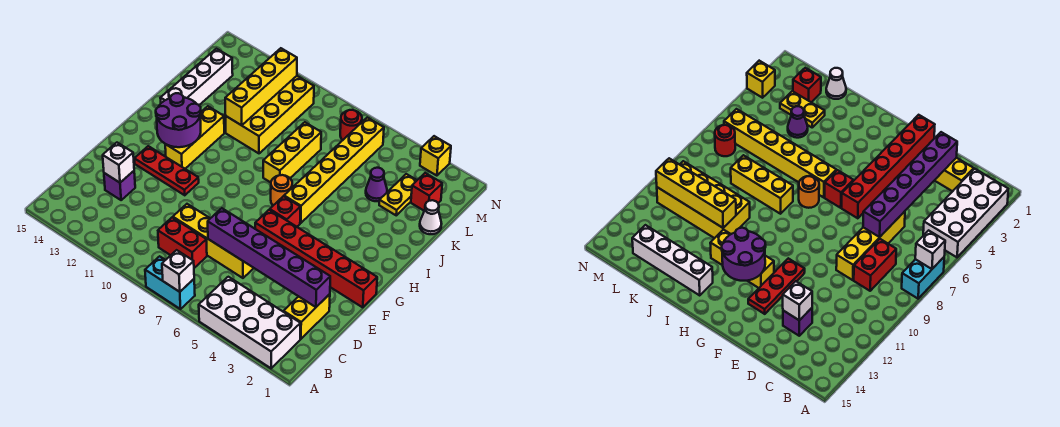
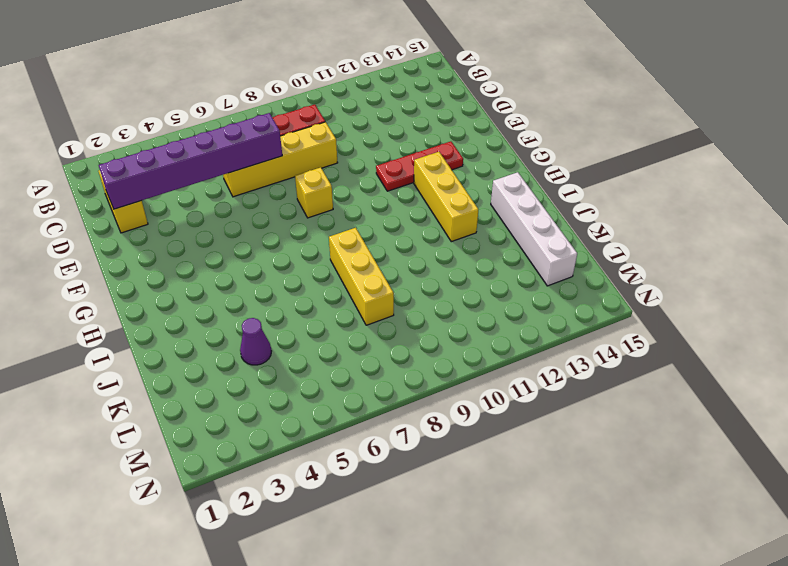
yellow 1x1 brick [295,167,333,218] -> yellow 1x1 brick moved to [420,136,451,176]
none -> white 2x4 brick [199,277,300,368]
none -> cyan 1x2 brick [145,256,195,309]
none -> purple 1x1 brick [104,171,135,200]

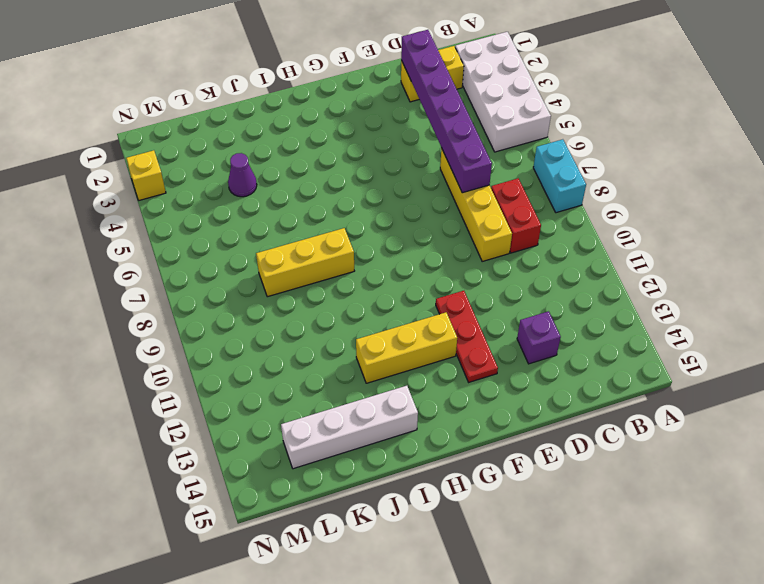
none -> red 1x6 brick [255,210,377,307]
none -> red 1x1 brick [270,196,300,227]
none -> yellow 1x6 brick [284,118,384,223]

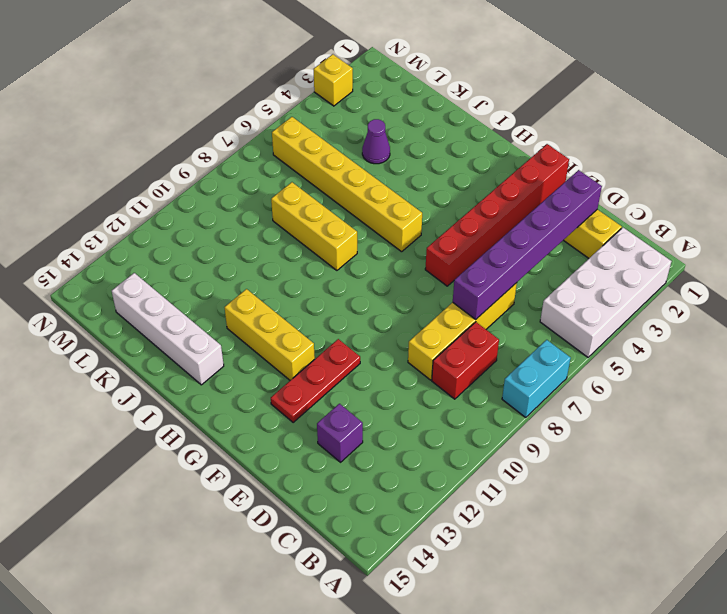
none -> red 1x1 brick [270,196,300,227]
none -> orange 1x1 round brick [271,175,292,205]
none -> yellow 2x4 brick [226,76,314,153]

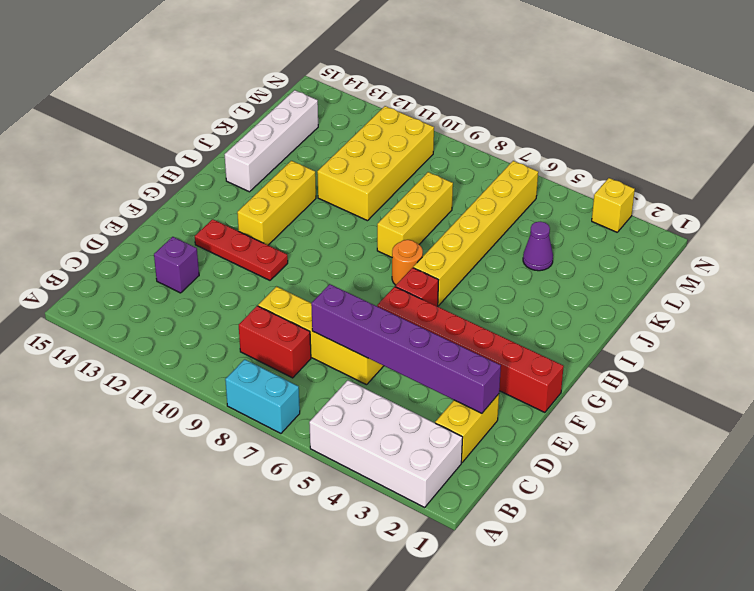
none -> white 1x1 cone [420,200,442,234]
none -> yellow 1x2 plate [379,174,417,215]
none -> red 1x1 brick [411,173,442,211]

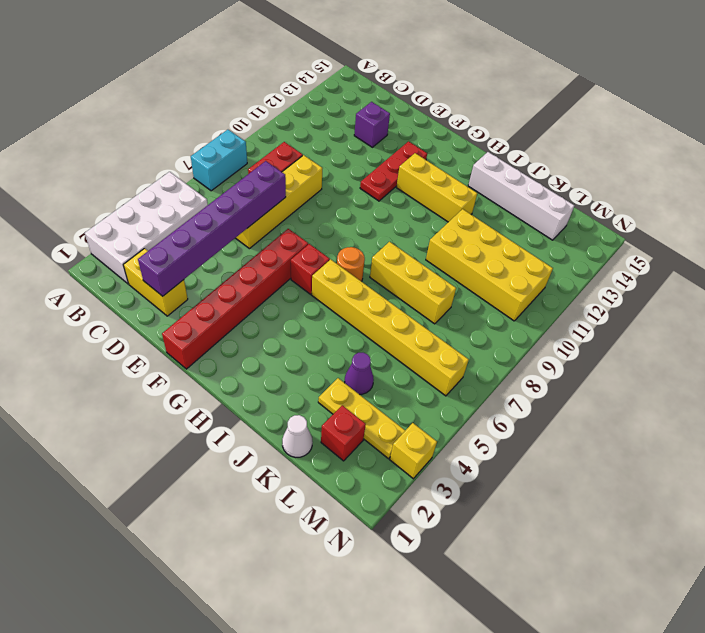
yellow 1x3 plate [318,378,405,459] -> yellow 1x2 plate [379,174,417,215]
none -> red 1x1 round brick [340,110,362,140]
none -> white 1x1 brick [162,250,194,292]
none -> white 1x1 brick [103,143,134,183]

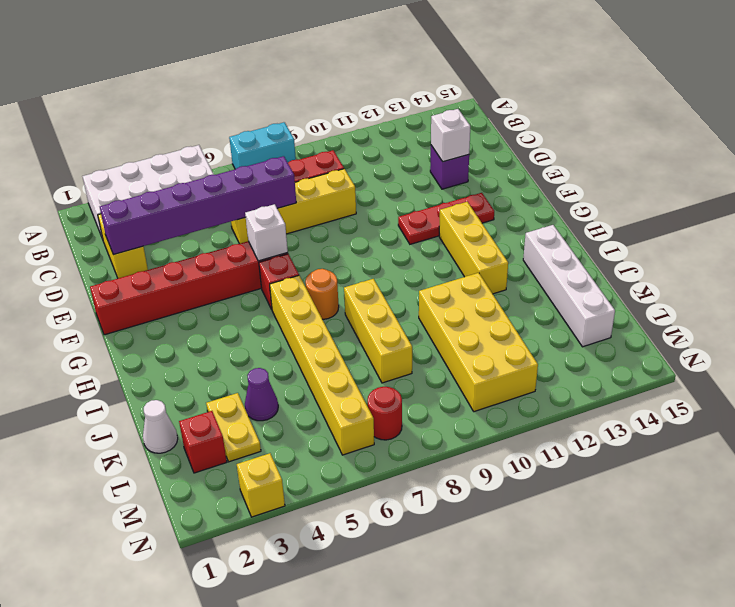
white 1x1 brick [245,204,288,261] -> white 1x1 brick moved to [162,250,194,292]
none -> purple 2x2 round brick [156,93,201,147]
none -> yellow 1x4 brick [225,48,297,125]

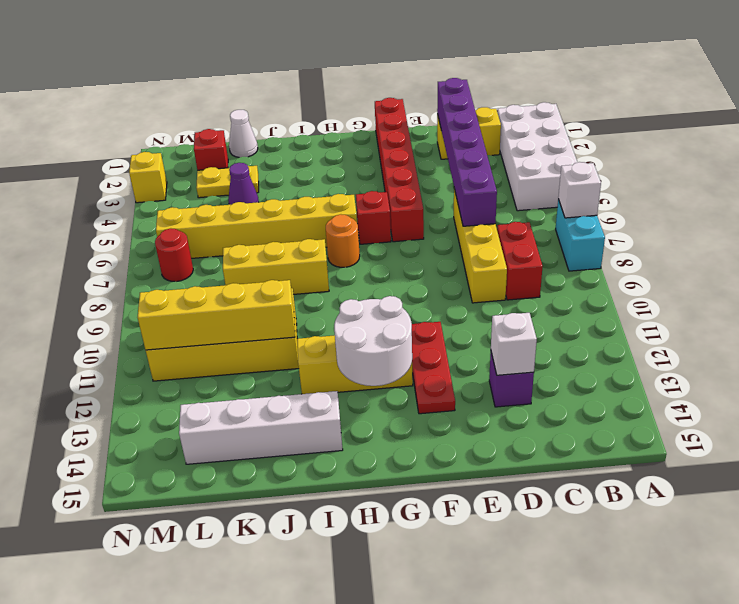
white 2x2 round brick [334,296,412,386] -> purple 2x2 round brick [156,93,201,147]

